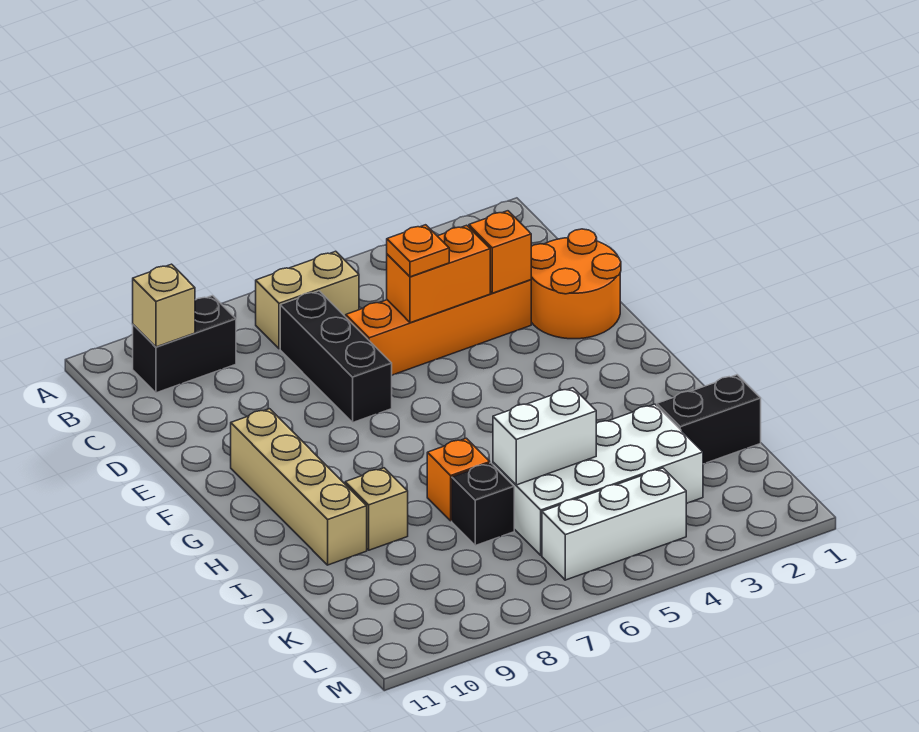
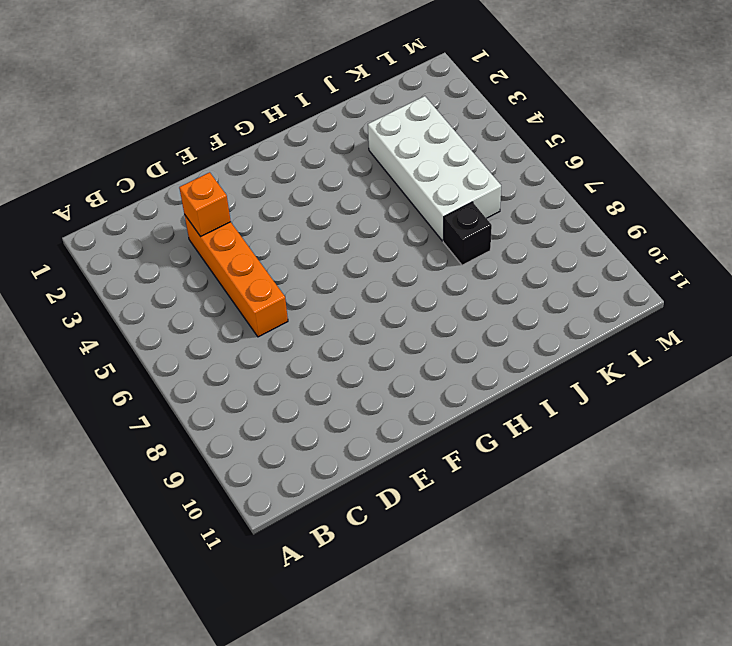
none -> tan 1x2 brick [256,251,359,349]
none -> black 1x2 brick [133,296,236,393]
none -> black 1x3 brick [280,291,392,422]

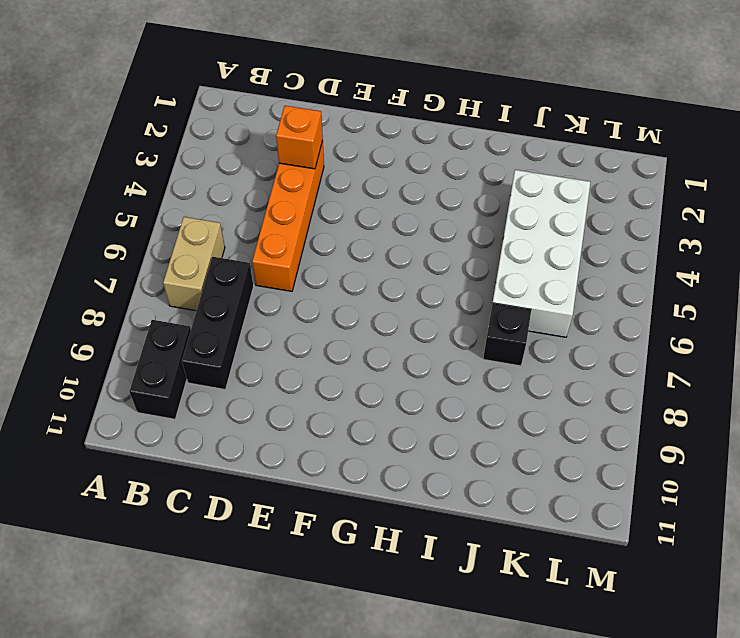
black 1x3 brick [182,257,254,389] -> black 1x3 brick turned to [280,291,392,422]
none -> orange 2x2 round brick [531,229,621,339]
none -> tan 1x4 brick [231,409,367,565]
none -> orange 1x1 brick [427,438,490,521]

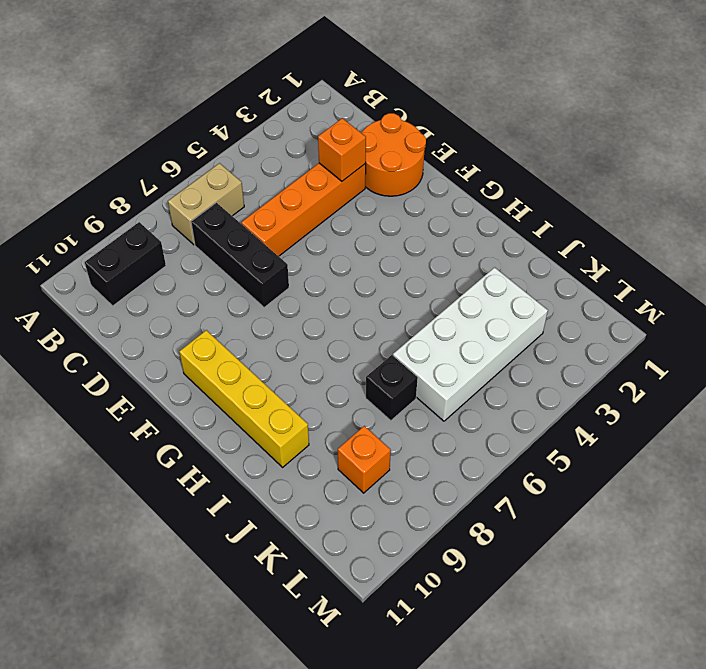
yellow 1x4 brick [179,330,309,467] -> tan 1x4 brick [231,409,367,565]
orange 1x1 brick [338,426,391,493] -> orange 1x1 brick moved to [427,438,490,521]
none -> tan 1x1 brick [345,468,408,550]
none -> black 1x2 brick [657,375,761,464]
none -> white 1x3 brick [542,468,686,580]

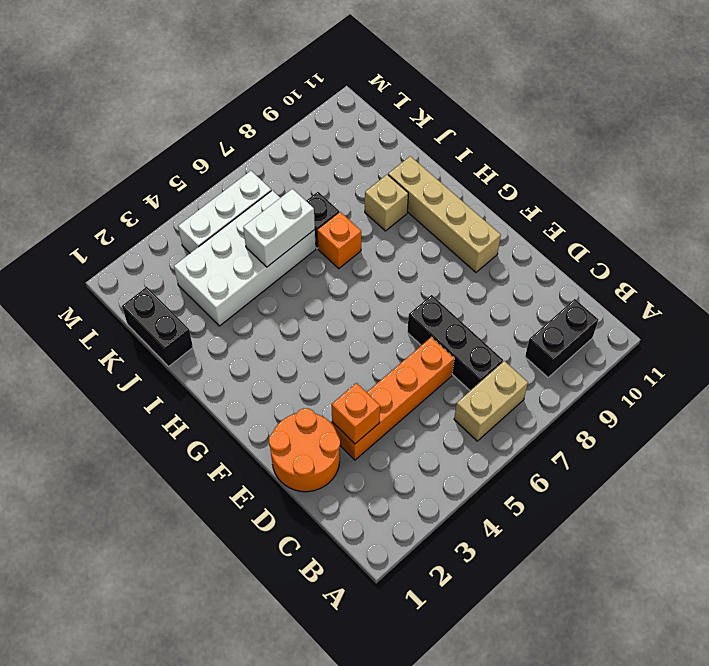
black 1x2 brick [122,287,193,366] -> black 1x2 brick turned to [657,375,761,464]
none -> tan 1x1 brick [133,264,195,347]
none -> orange 1x2 brick [387,225,490,323]
none -> orange 1x1 plate [387,225,449,277]

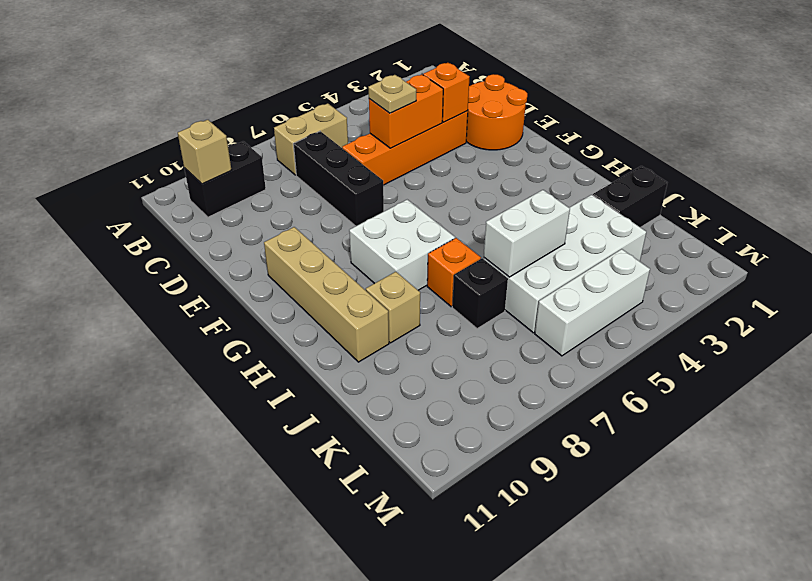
tan 1x1 plate [368,75,416,113] -> orange 1x1 plate [387,225,449,277]
white 2x2 brick [349,200,455,290] -> none

